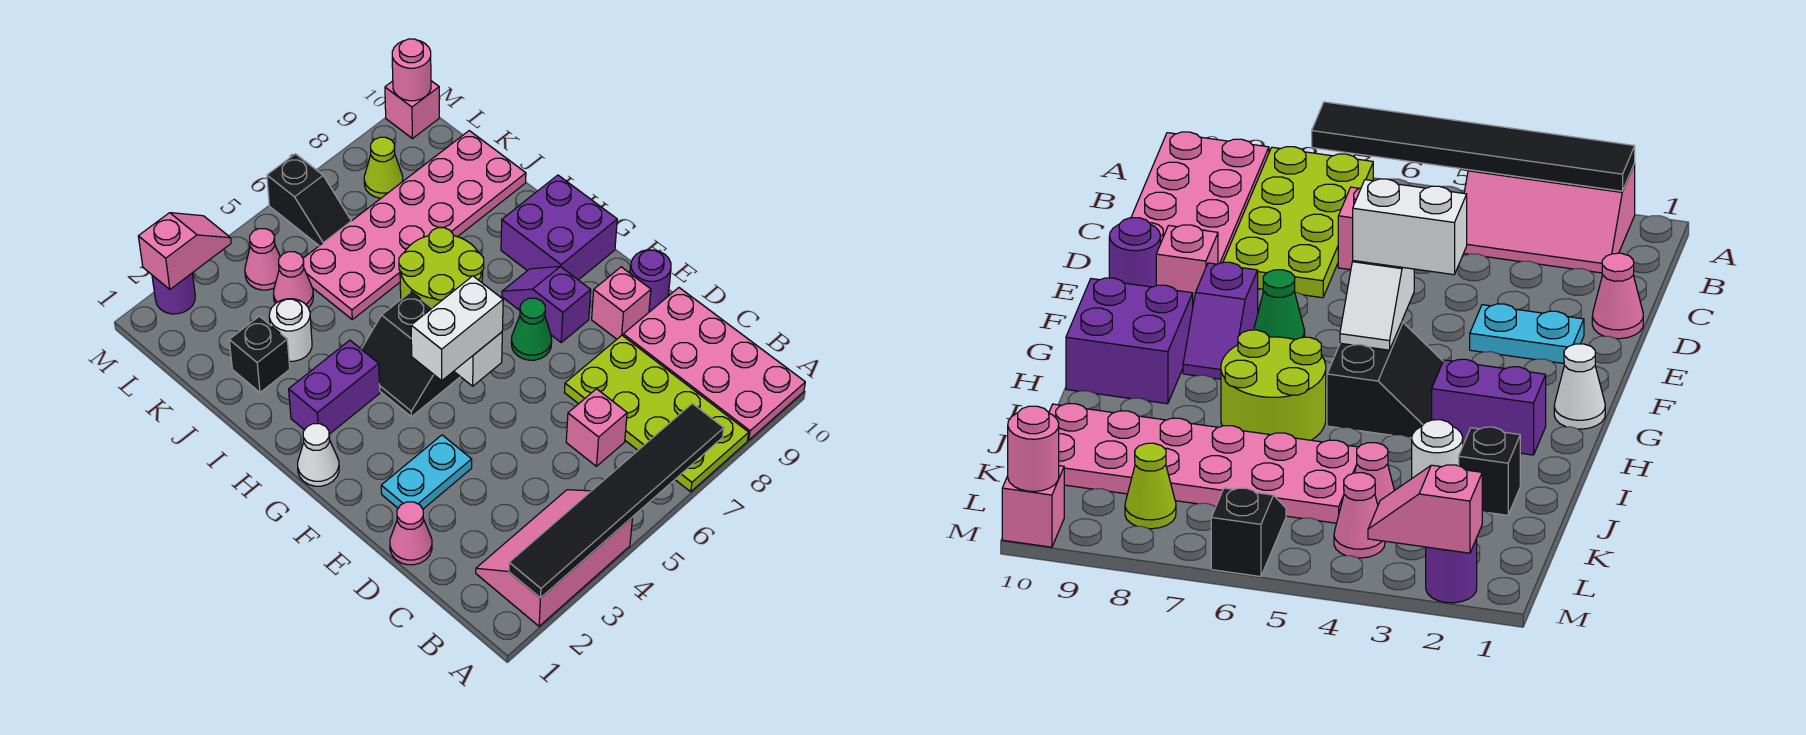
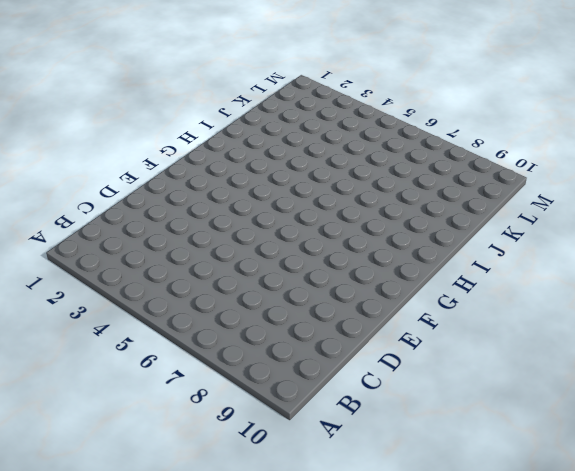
none -> pink 2x3 slope [476,490,633,626]
none -> lime 2x4 plate [564,335,749,492]
none -> pink 2x4 plate [623,288,805,440]

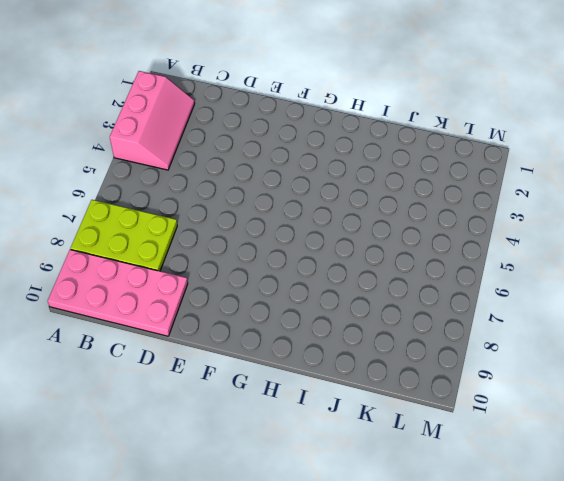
lime 2x3 plate [71,200,177,271] -> lime 2x4 plate [564,335,749,492]
none -> pink 1x1 brick [566,389,627,466]
none -> pink 1x1 cone [390,502,432,565]
none -> cyan 1x2 plate [381,435,472,509]

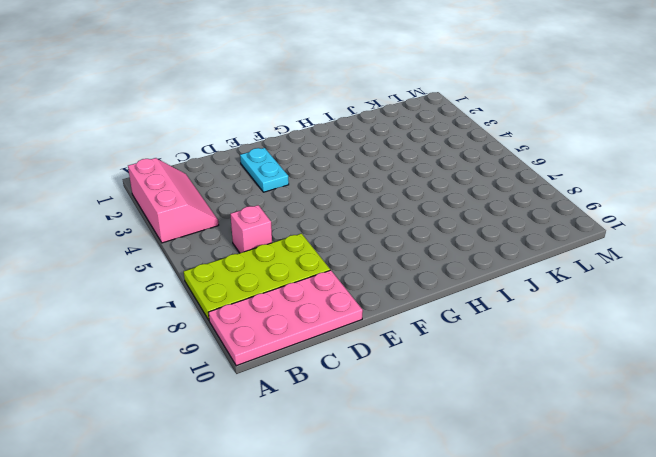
none -> pink 1x1 cone [390,502,432,565]
none -> pink 1x1 brick [592,267,651,339]
none -> purple 1x1 round brick [630,250,671,312]

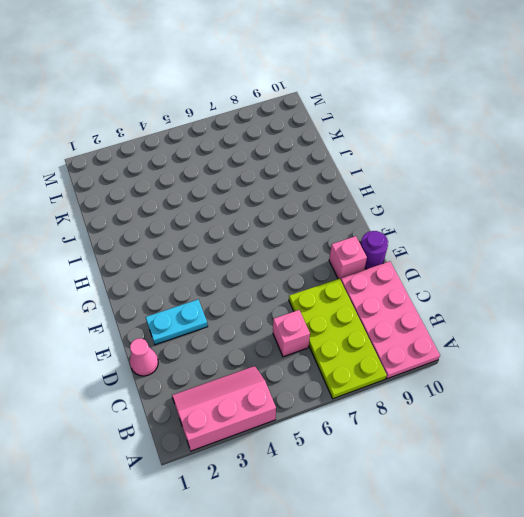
none -> green 1x1 cone [511,298,552,360]
none -> purple 1x2 slope [502,266,591,342]
none -> white 1x1 cone [298,424,339,486]

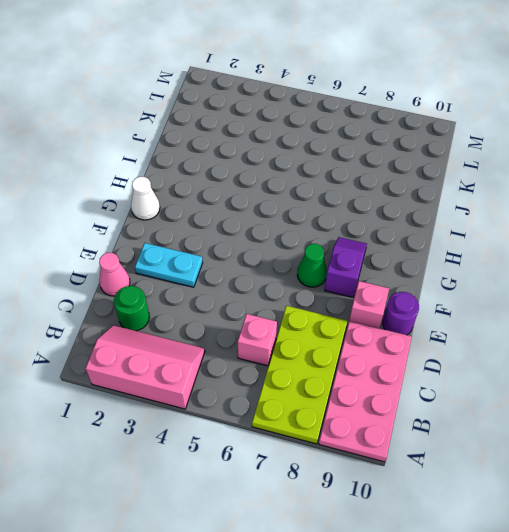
green 1x1 round brick [114,286,149,331] -> none
none -> black 2x2 slope [362,292,460,417]
none -> purple 2x2 brick [501,175,617,280]
none -> purple 1x2 brick [289,340,380,434]

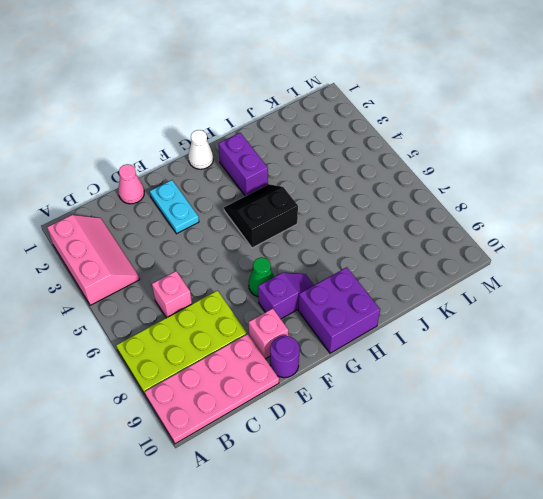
none -> lime 2x2 round brick [399,228,484,308]
none -> black 1x1 brick [229,316,290,392]
none -> white 1x1 round brick [269,299,312,361]

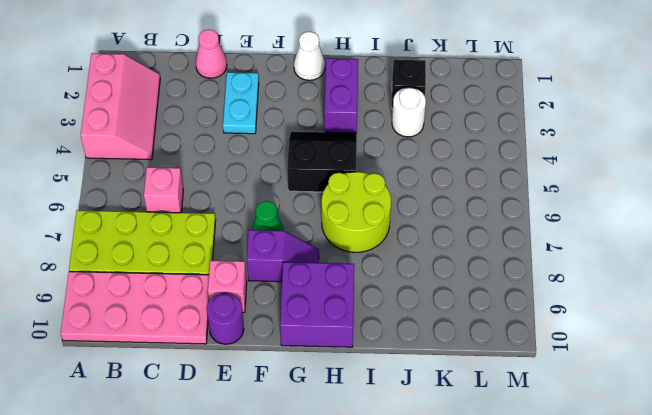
none -> pink 2x6 plate [303,131,526,320]
none -> pink 1x1 cone [274,252,313,308]
none -> pink 1x1 cone [245,229,280,290]

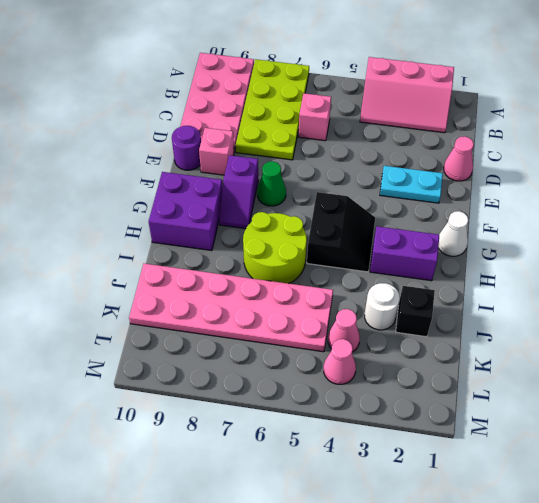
none -> black 1x2 slope [267,154,351,246]
none -> lime 1x1 cone [364,137,403,198]
none -> purple 1x1 round brick [152,273,195,314]

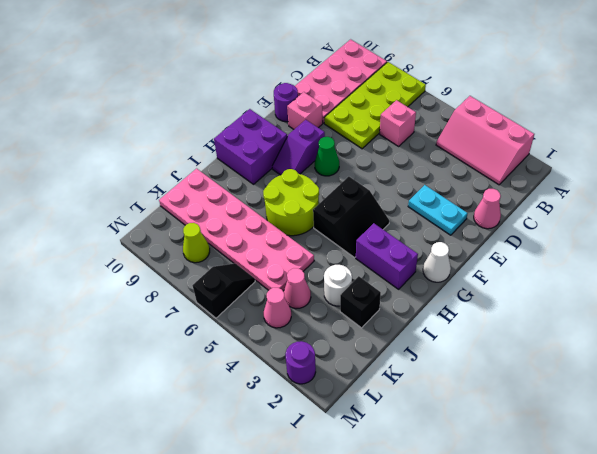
none -> pink 1x1 brick [385,81,439,139]
none -> black 1x6 tile [509,404,724,598]
none -> white 1x2 slope [454,332,502,386]

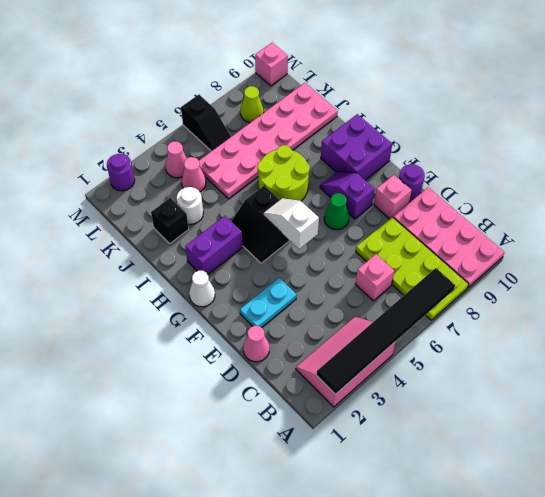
none -> pink 1x2 slope [138,213,231,289]
none -> pink 1x1 round brick [392,39,431,101]
none -> white 1x2 brick [411,276,503,381]

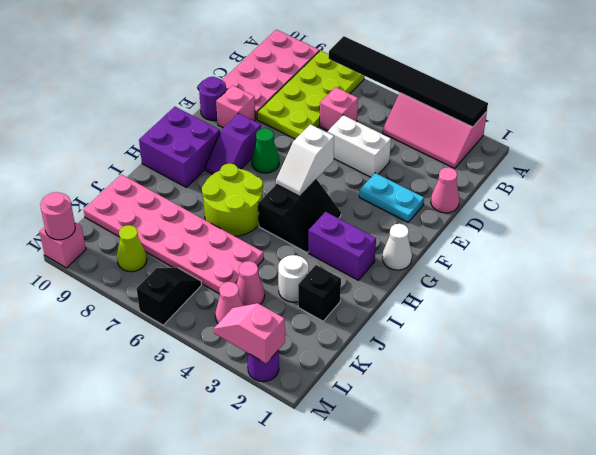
white 1x2 brick [328,115,391,177] -> white 1x2 brick moved to [411,276,503,381]

